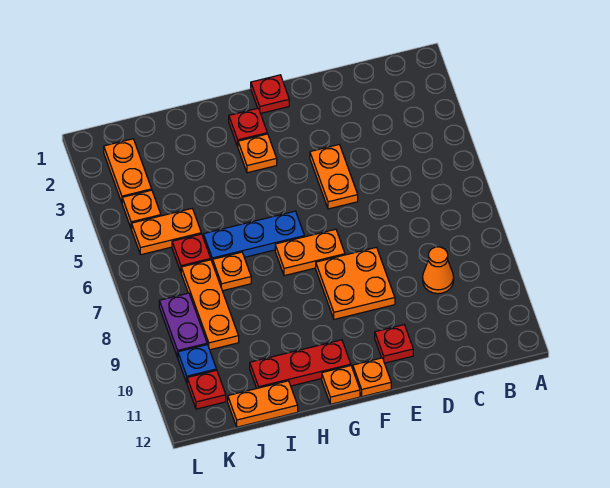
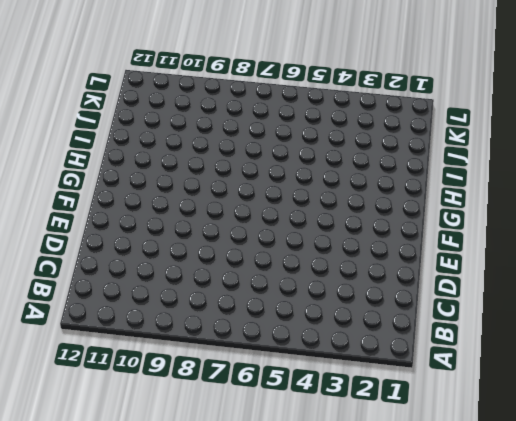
none -> orange 1x1 cone [423,247,454,294]
none -> orange 1x2 plate [310,145,358,209]
none -> orange 2x2 plate [316,247,395,319]

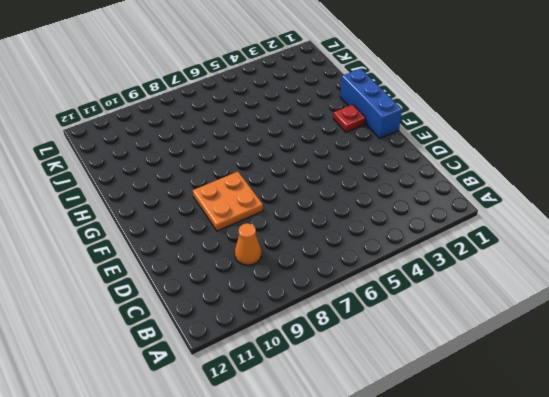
blue 1x3 brick [340,69,402,138] -> red 1x1 plate [251,75,289,113]
none -> orange 1x2 plate [310,145,358,209]
none -> red 1x1 plate [375,325,413,363]
none -> orange 1x2 plate [275,229,345,276]

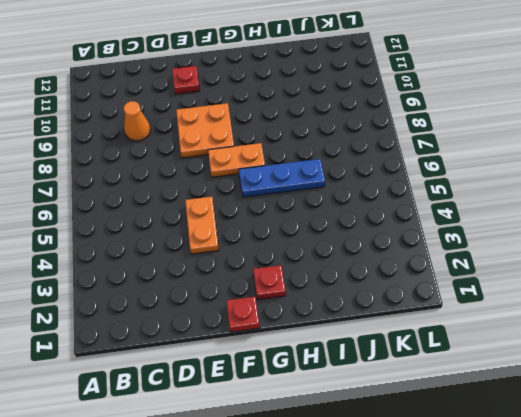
none -> orange 1x1 plate [353,358,391,397]
none -> orange 1x1 plate [238,134,277,173]
none -> red 1x3 plate [250,340,351,388]

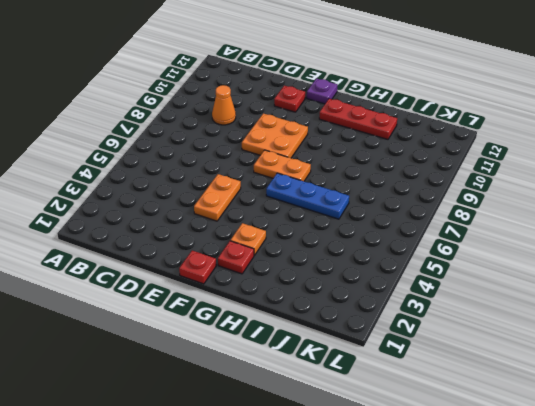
purple 1x1 plate [307,78,337,104] -> orange 1x1 plate [353,358,391,397]
none -> orange 1x1 plate [322,366,360,404]
none -> orange 1x1 plate [213,252,251,291]
none -> orange 1x2 plate [228,381,298,427]

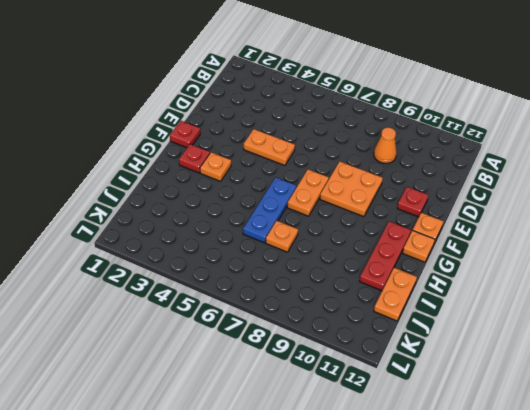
none -> orange 1x2 plate [132,209,201,255]
none -> red 1x1 plate [172,234,211,272]
none -> orange 1x3 plate [181,260,239,350]

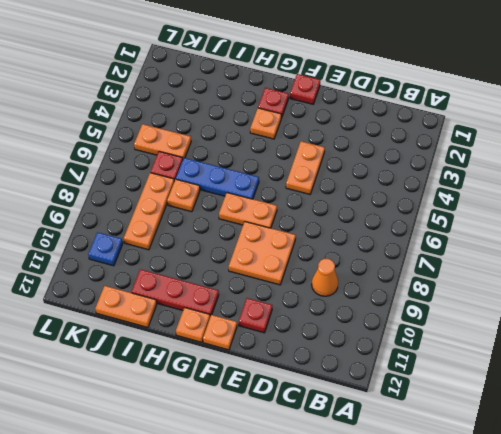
none -> orange 1x2 plate [104,139,152,202]
none -> orange 1x1 plate [122,190,161,229]
none -> purple 1x2 plate [159,293,207,357]

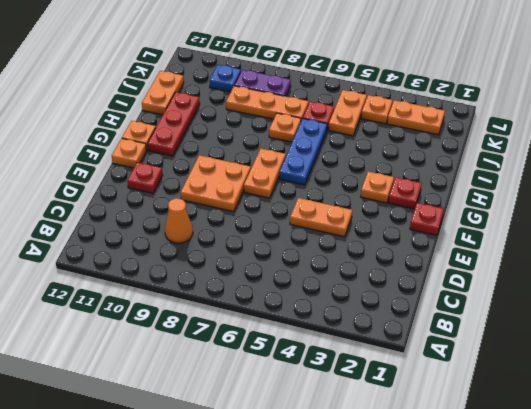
none -> red 1x1 plate [187,370,226,409]

